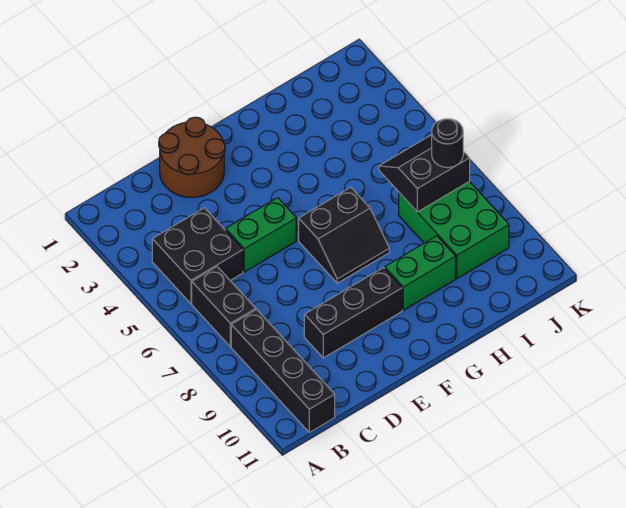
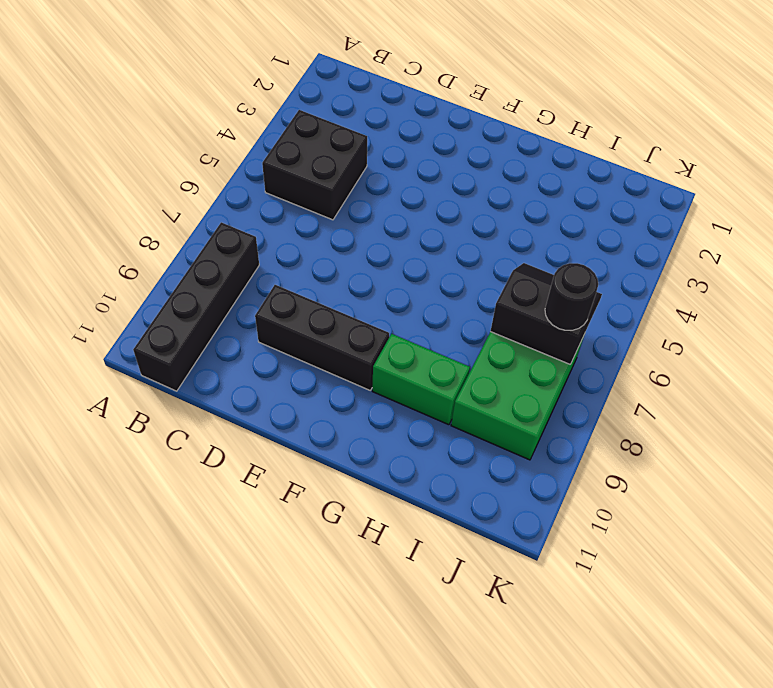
none -> black 1x2 brick [192,267,256,347]
none -> brown 2x2 round brick [159,117,225,197]

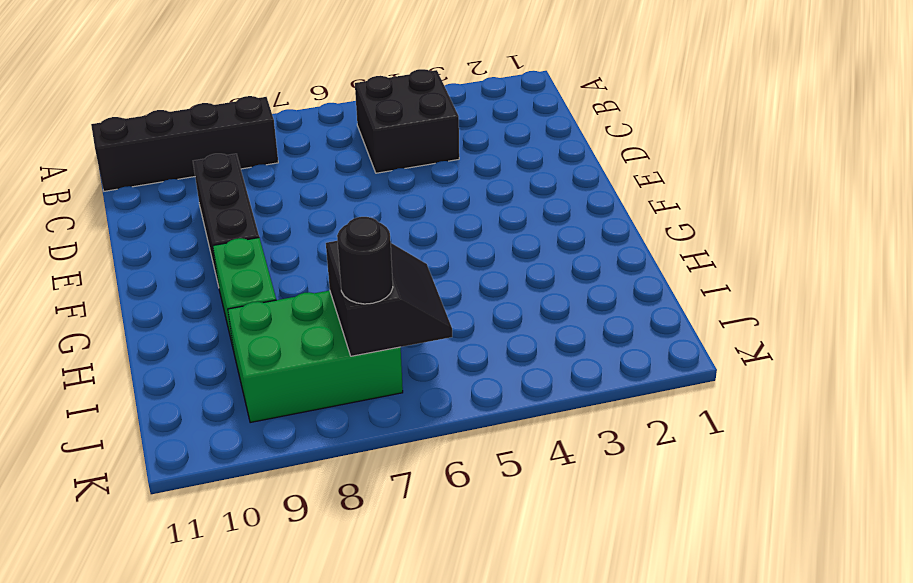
none -> black 1x2 brick [192,267,256,347]
none -> brown 2x2 round brick [159,117,225,197]

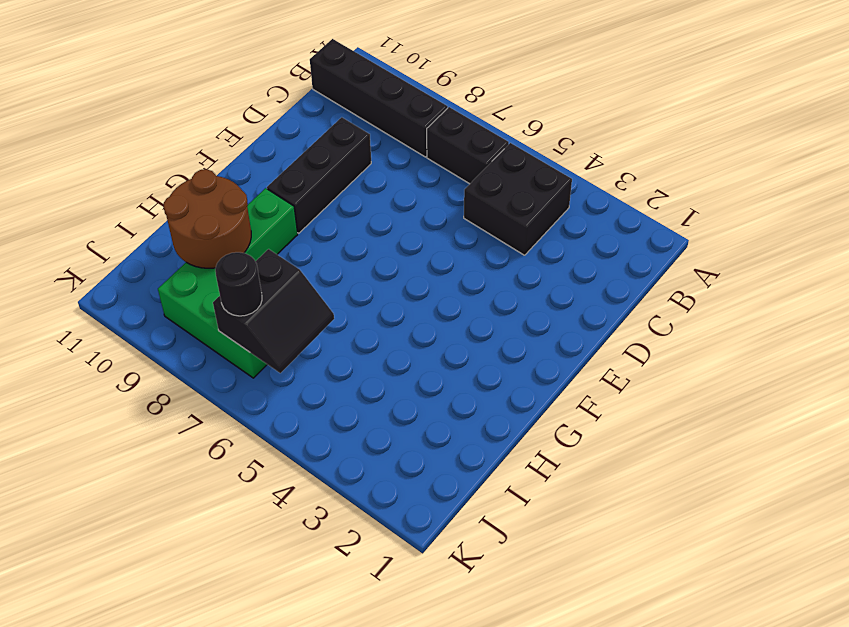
brown 2x2 round brick [164,169,251,268] -> brown 2x2 round brick moved to [159,117,225,197]
none -> green 1x2 brick [226,198,296,272]
none -> black 2x2 slope [299,187,389,283]

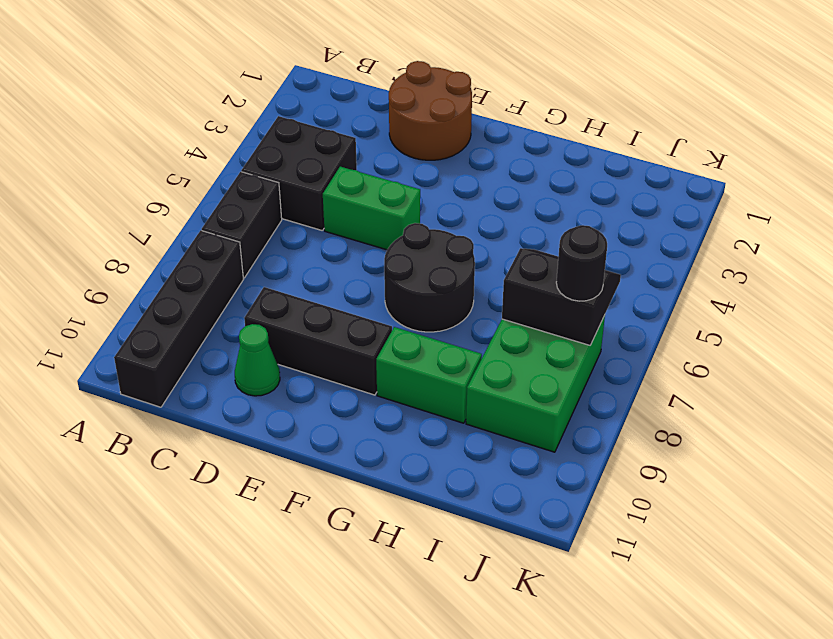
green 1x1 cone [235,324,280,396] -> none
black 2x2 round brick [384,223,475,332] -> black 2x2 slope [299,187,389,283]

